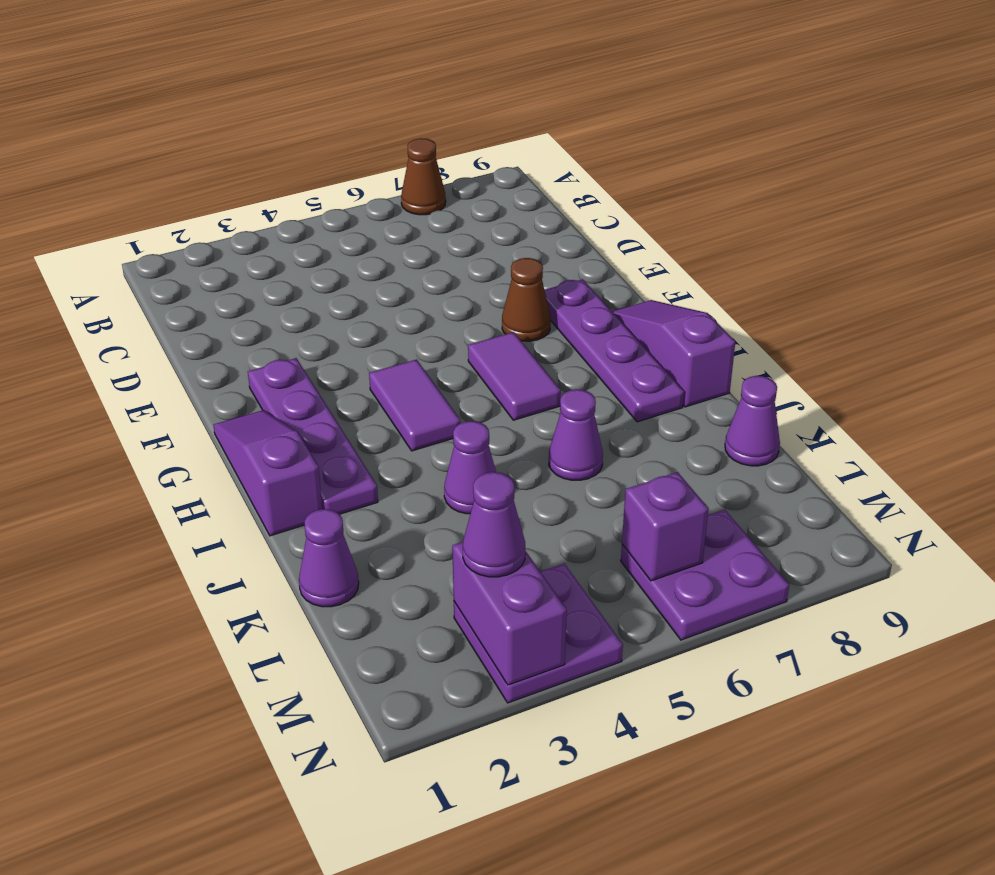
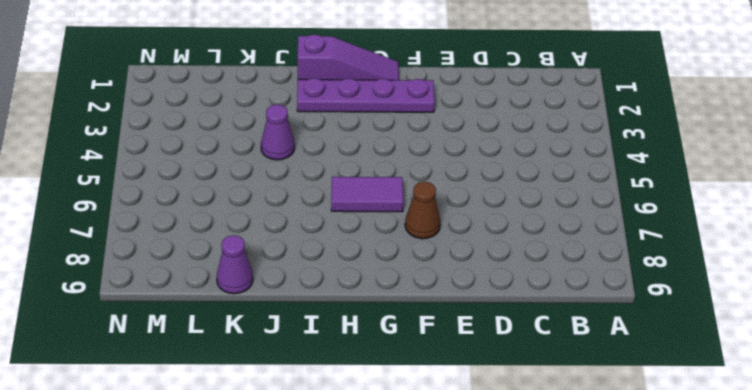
none -> brown 1x1 cone [401,138,446,215]
none -> purple 1x4 plate [545,279,684,422]
none -> purple 1x2 tile [369,360,460,451]

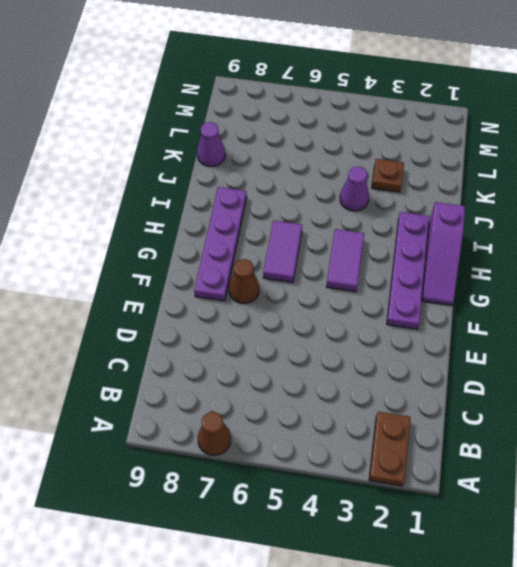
brown 1x2 plate [369,412,411,486] -> none
brown 1x1 plate [372,159,404,192] -> none
none -> purple 1x3 slope [612,300,735,407]
none -> purple 1x1 cone [549,389,603,480]
none -> purple 1x1 cone [299,509,359,607]

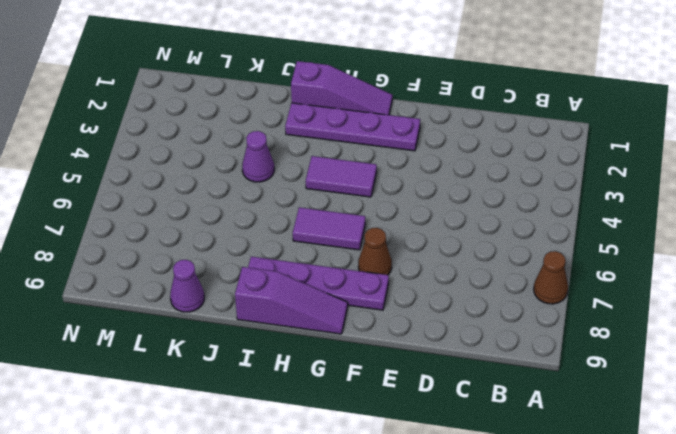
none -> purple 1x1 cone [549,389,603,480]
none -> purple 1x1 cone [299,509,359,607]
none -> purple 2x2 plate [454,564,623,703]

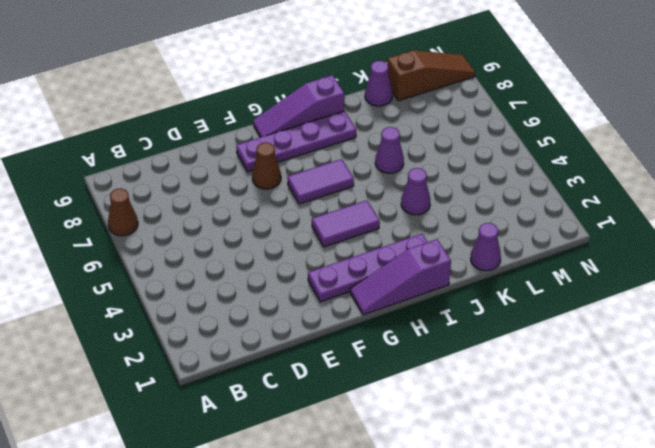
brown 1x3 slope [387,50,475,101] -> none
none -> purple 2x2 plate [454,564,623,703]
none -> purple 2x2 plate [621,510,789,640]
none -> purple 1x2 brick [452,542,567,685]

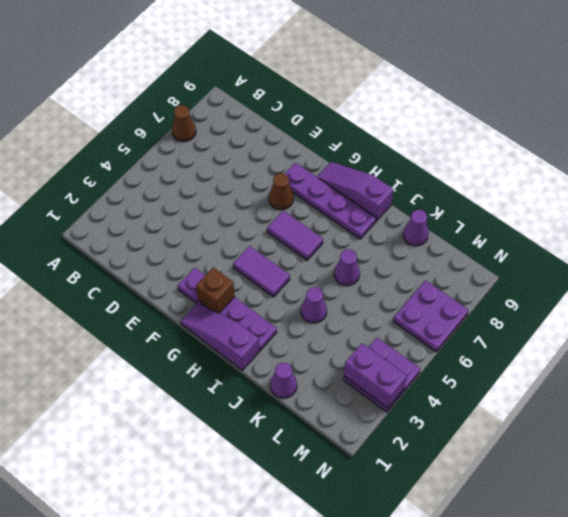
brown 1x1 brick [196,267,235,313] -> none
none -> purple 1x1 brick [622,472,708,581]
none -> purple 1x1 cone [463,472,525,577]

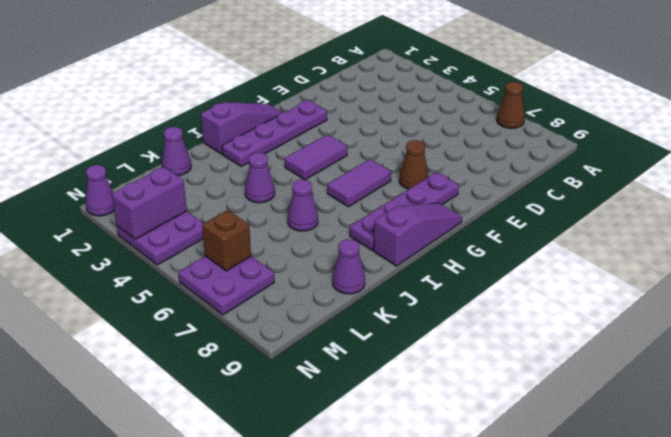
brown 1x1 brick [202,210,251,271] -> purple 1x1 brick [622,472,708,581]
purple 1x1 cone [86,165,114,216] -> purple 1x1 cone moved to [463,472,525,577]

